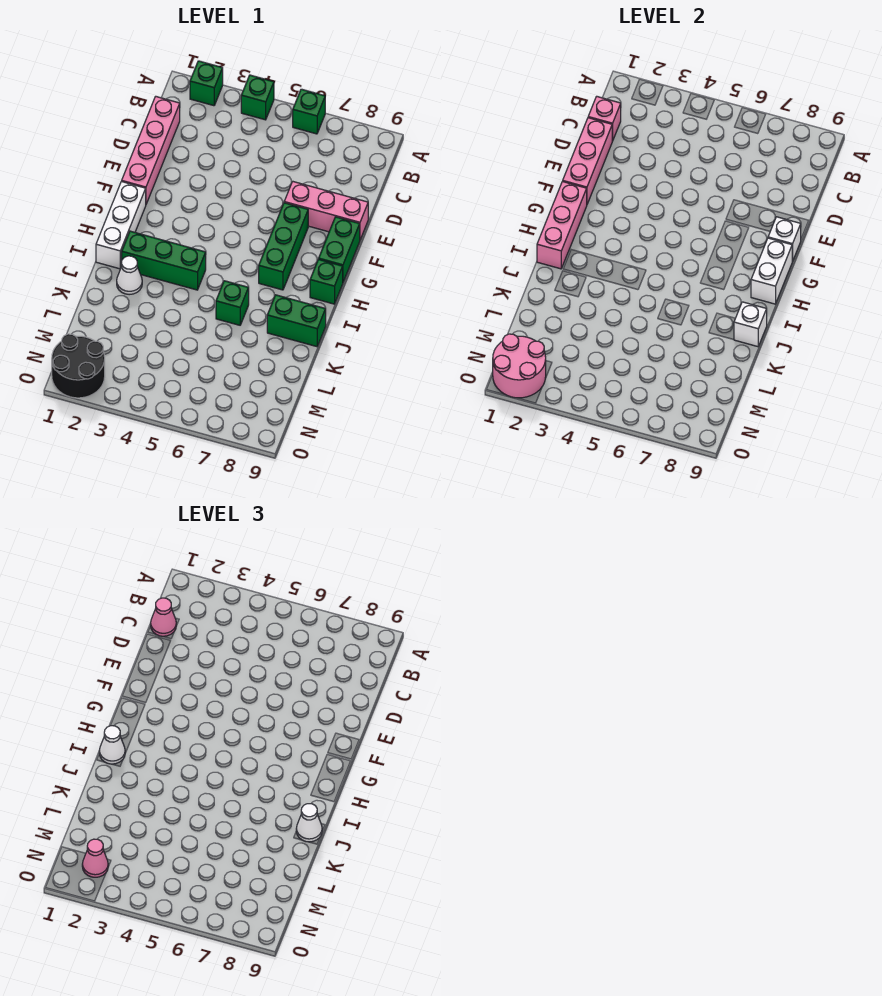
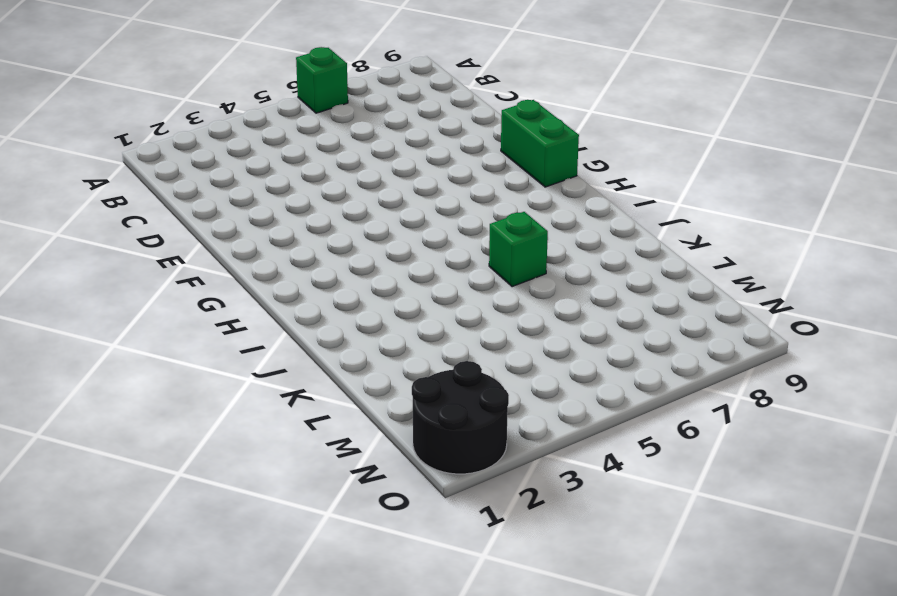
none -> green 1x1 brick [190,61,223,106]
none -> green 1x1 brick [241,75,274,120]
none -> pink 1x4 brick [122,96,180,204]

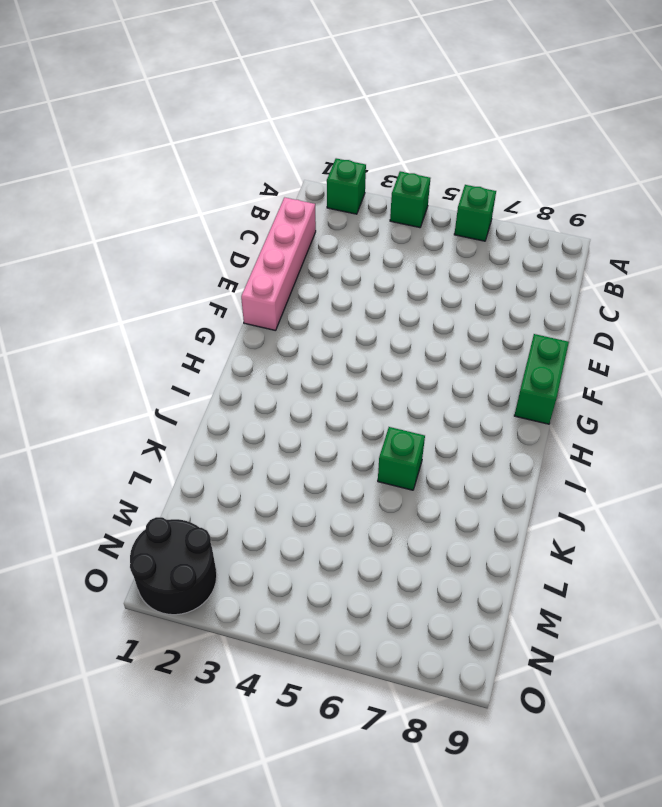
none -> pink 1x3 brick [284,182,368,240]
none -> green 1x3 brick [259,203,308,290]
none -> white 1x3 brick [96,182,146,269]

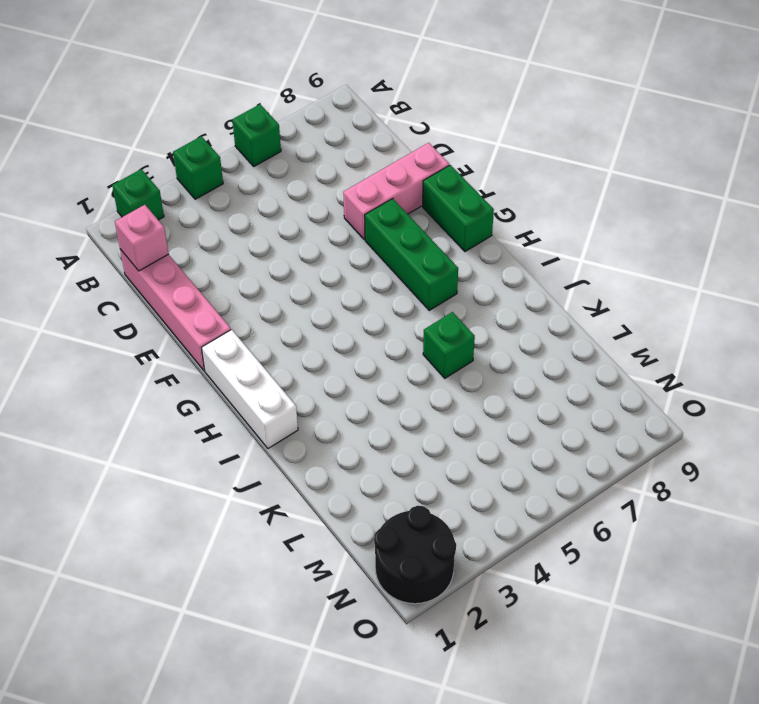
none -> green 1x1 brick [310,259,343,304]
none -> green 1x3 brick [122,231,206,290]
none -> white 1x1 cone [117,256,142,295]

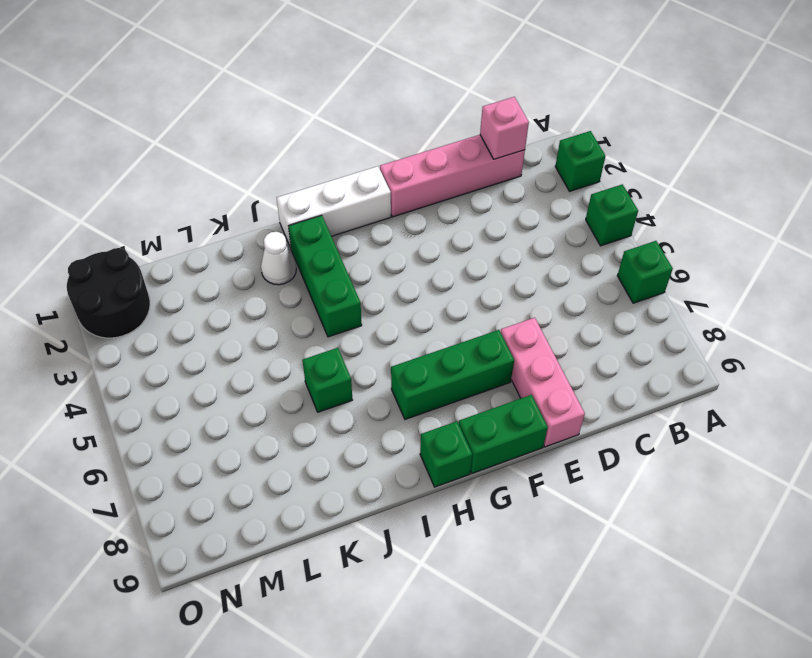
none -> green 1x2 brick [267,295,326,347]
none -> pink 1x3 brick [563,118,612,204]
none -> white 1x1 brick [768,217,801,261]

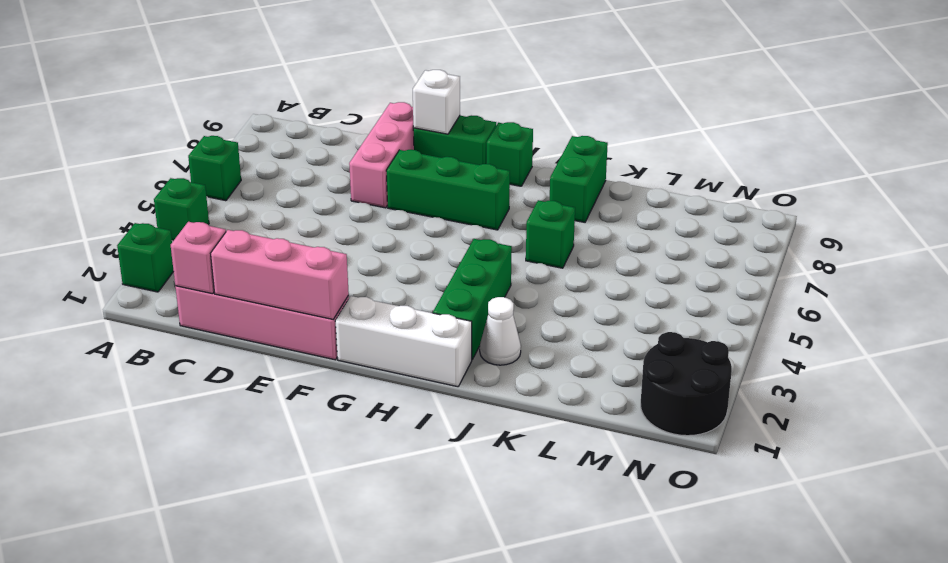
none -> pink 1x3 brick [537,182,587,269]
none -> white 1x2 brick [751,238,792,304]
none -> white 1x1 brick [734,302,767,347]

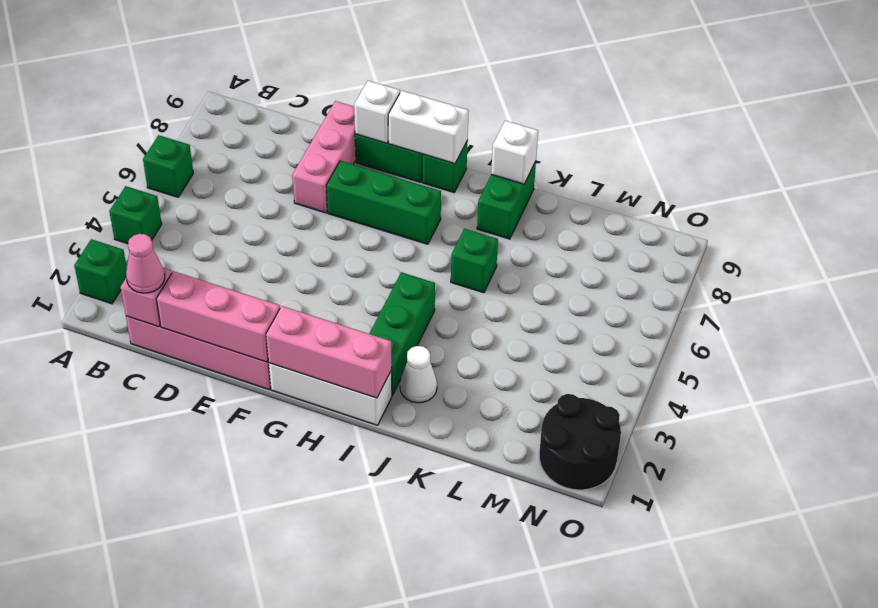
none -> pink 2x2 round brick [493,334,546,398]
none -> white 1x1 cone [99,726,125,764]
none -> white 1x1 cone [296,804,322,842]

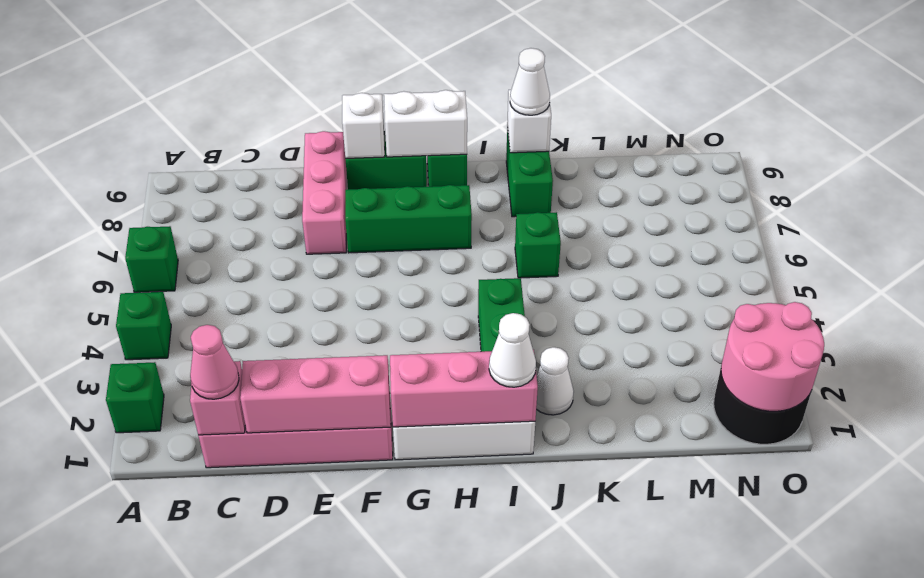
none -> pink 1x1 cone [82,839,108,877]

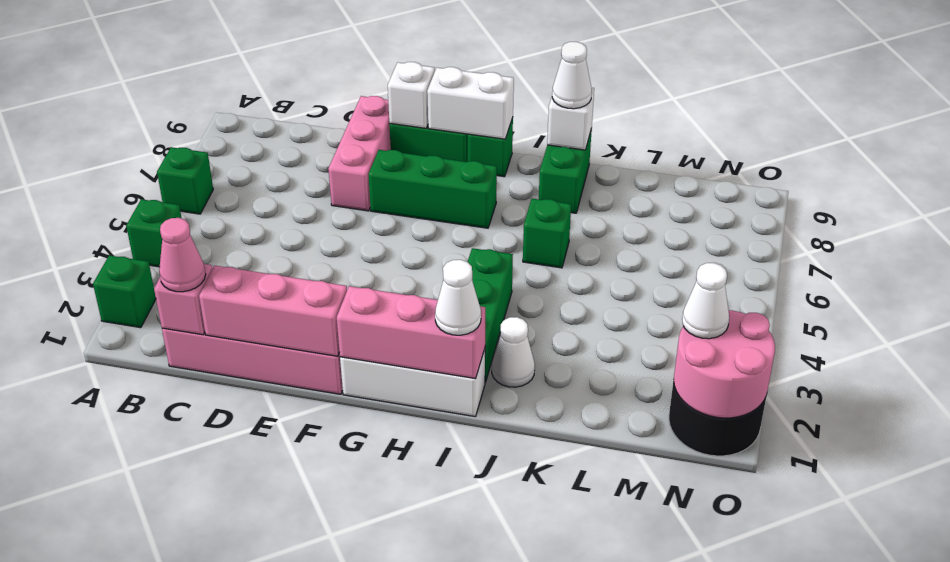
white 1x1 cone [682,263,729,339] -> pink 1x1 cone [82,839,108,877]

